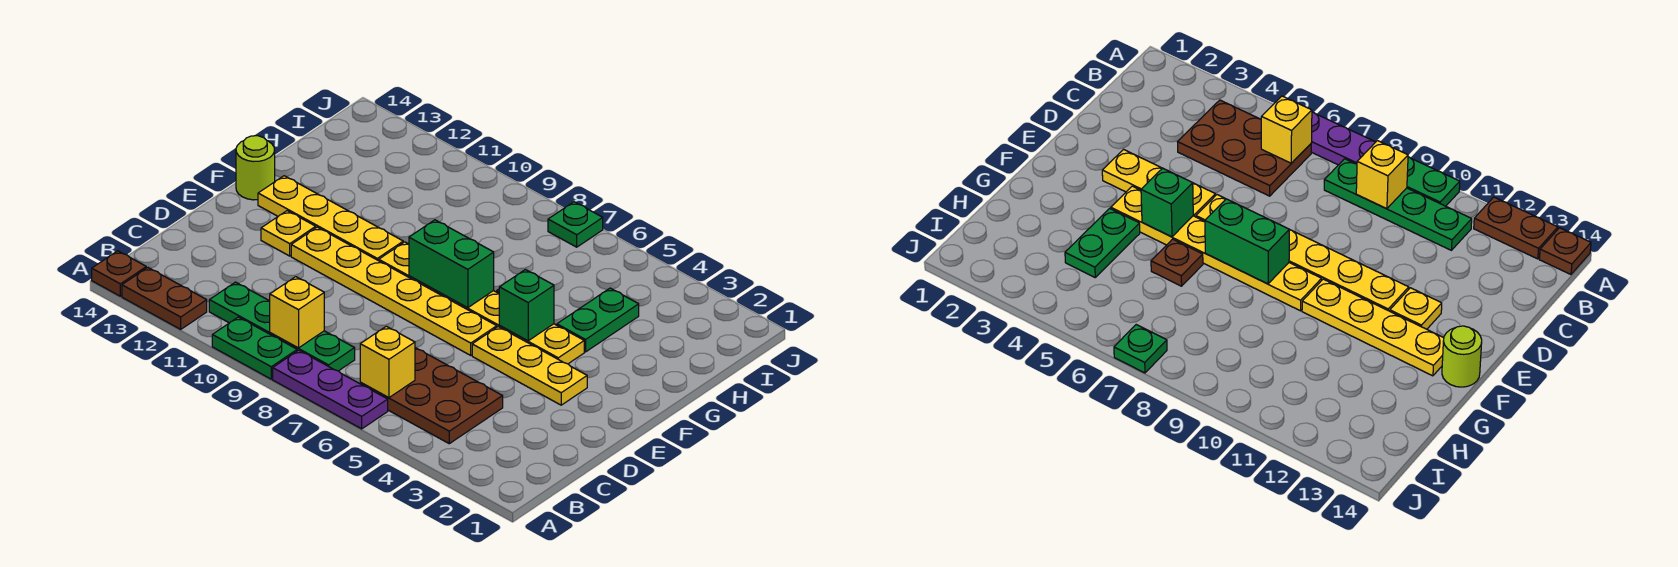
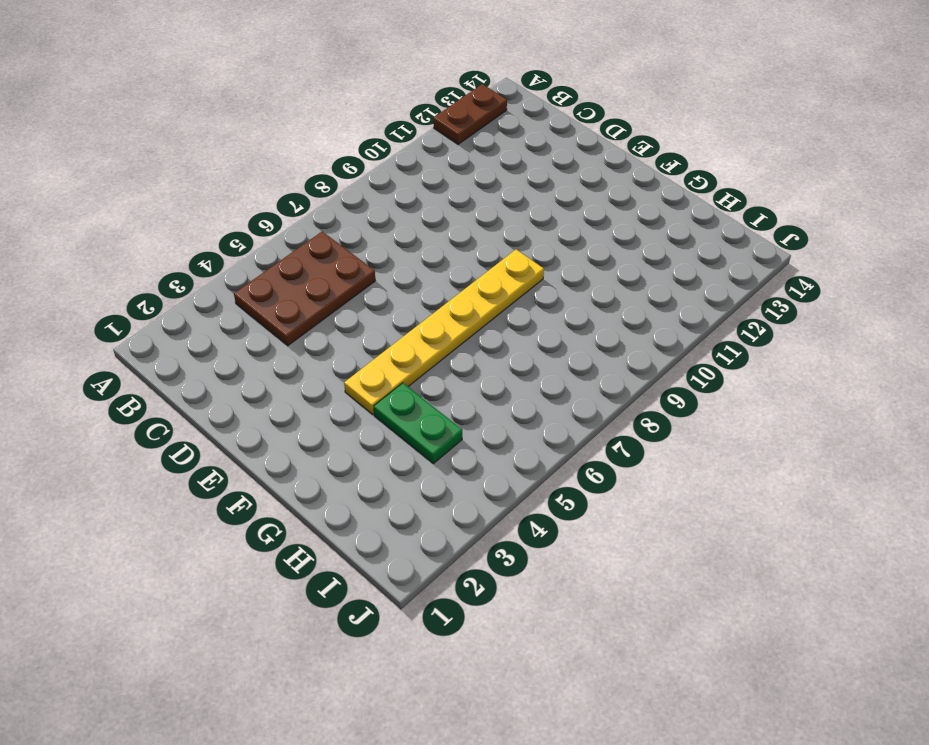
none -> purple 1x3 plate [273,350,388,429]
none -> green 1x2 plate [212,317,297,379]
none -> brown 1x1 plate [92,251,146,296]

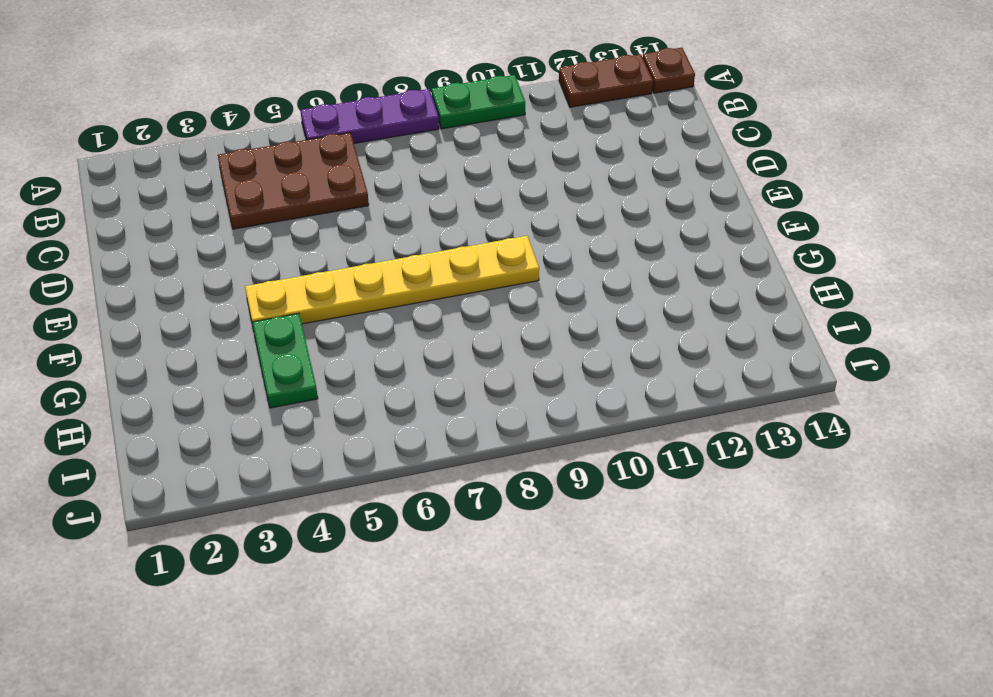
none -> green 1x4 plate [209,282,355,371]
none -> yellow 1x3 plate [472,327,587,405]
none -> yellow 1x6 plate [291,227,497,355]

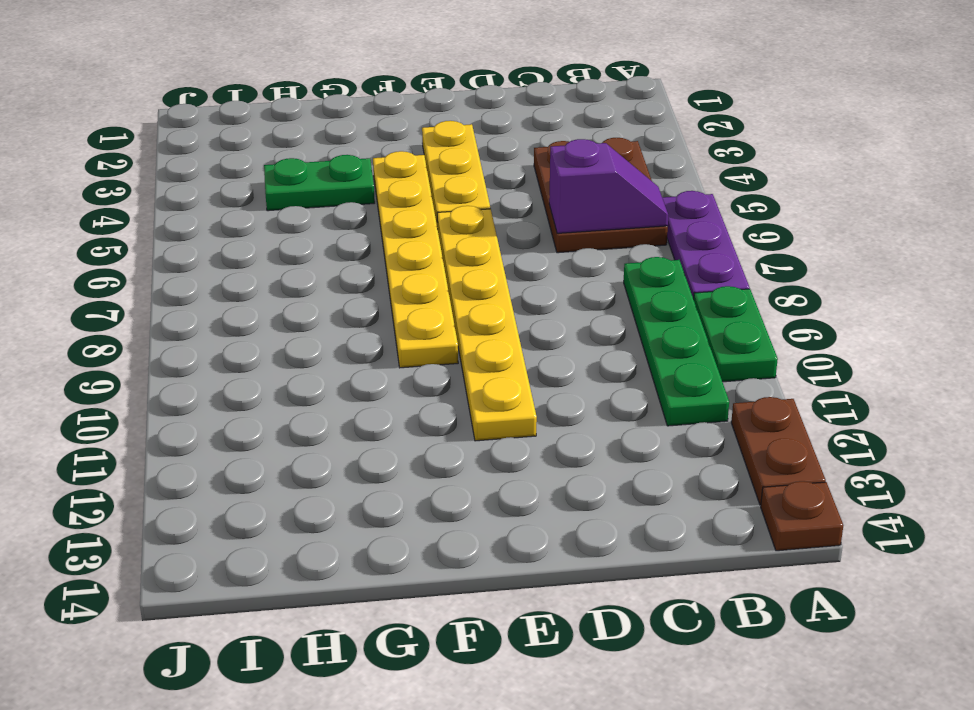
purple 1x2 slope [549,139,668,233] -> yellow 1x1 brick [360,326,415,398]
none -> yellow 1x1 plate [261,211,316,256]
none -> yellow 1x4 plate [258,176,403,261]
none -> lime 1x1 round brick [236,136,275,200]

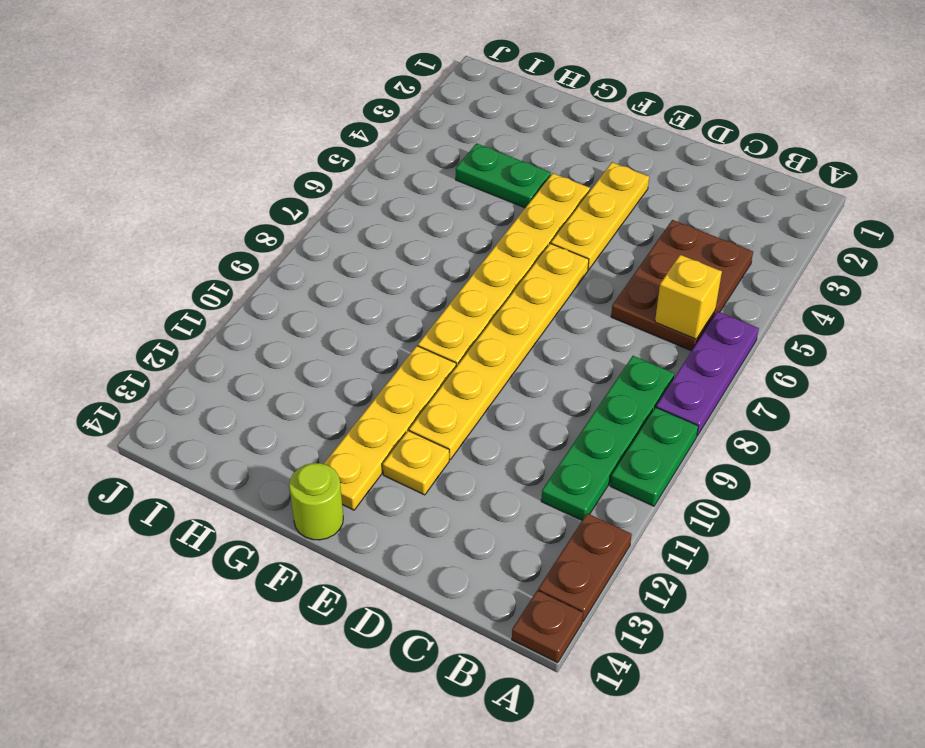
none -> brown 1x1 plate [1151,239,1203,286]
none -> green 1x1 plate [548,202,603,247]
none -> yellow 1x1 brick [270,277,324,348]

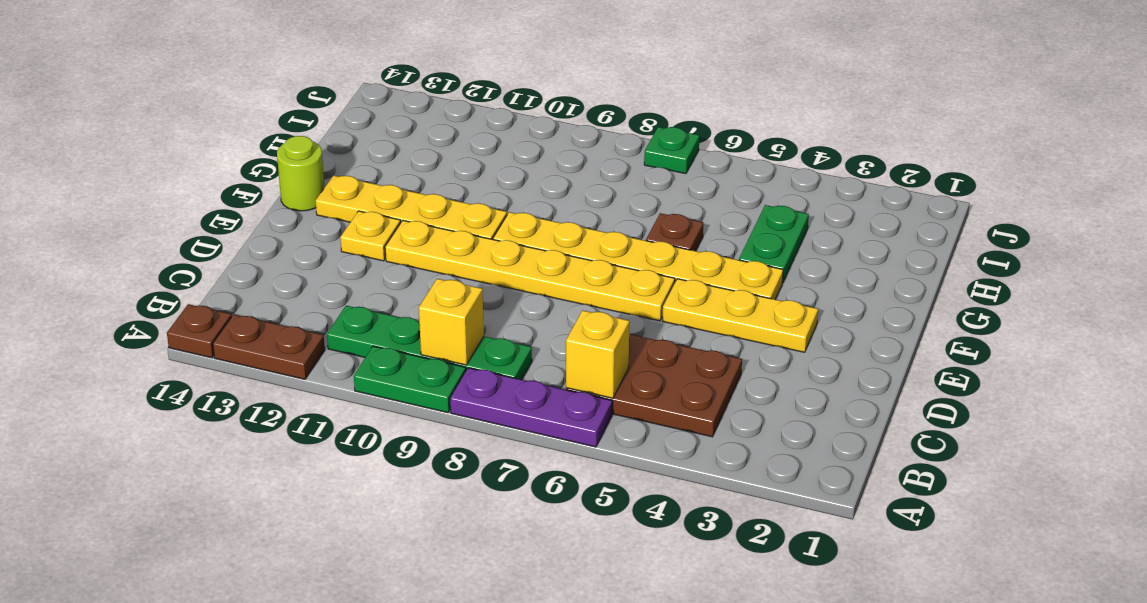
none -> green 1x1 brick [499,270,554,341]
none -> green 1x2 brick [409,220,494,308]

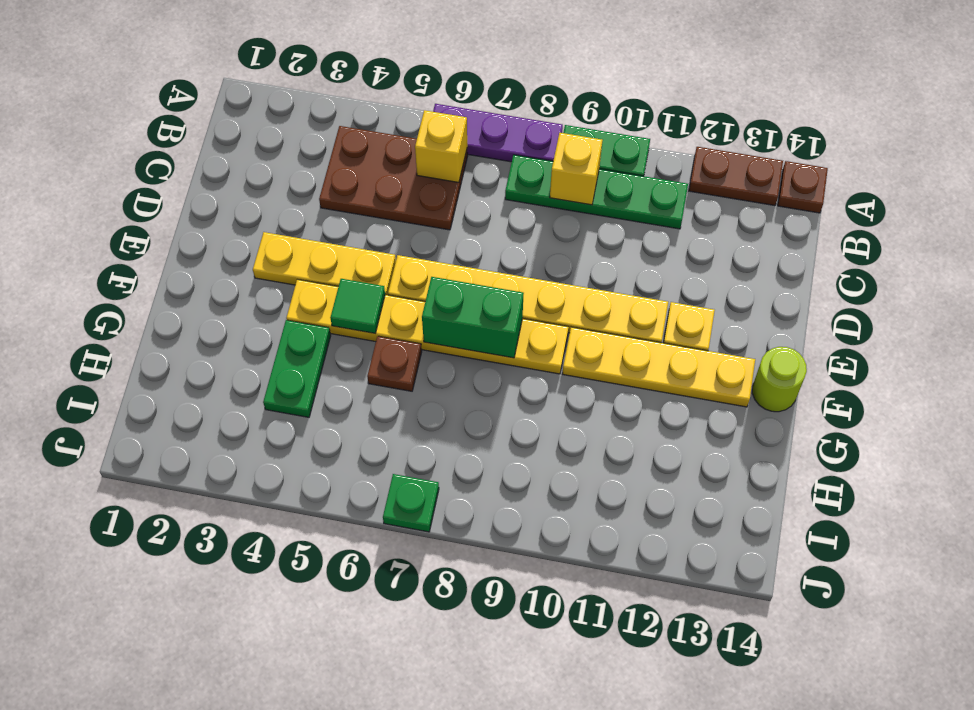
green 1x1 tile [330,279,385,333] -> green 1x1 brick [499,270,554,341]

